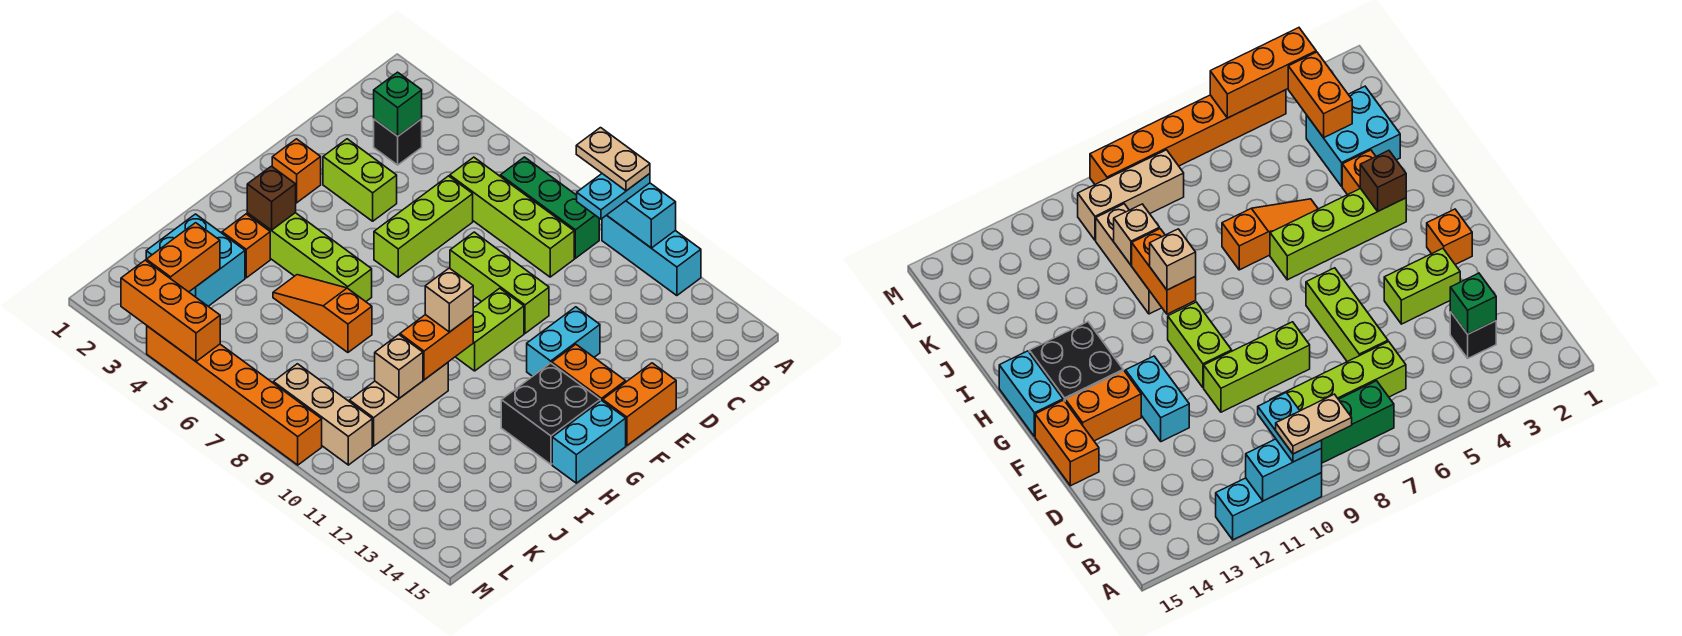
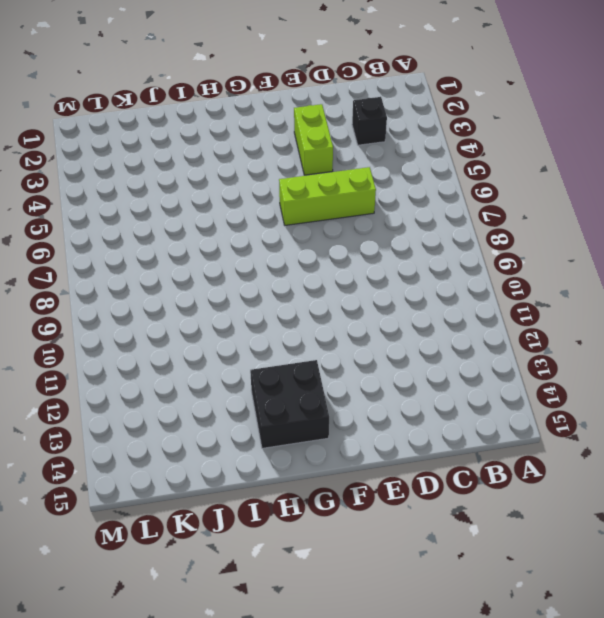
none -> cyan 1x3 brick [602,215,701,296]
none -> green 1x3 brick [500,157,599,258]
none -> lime 1x4 brick [450,157,574,277]
none -> lime 1x3 brick [450,232,549,333]

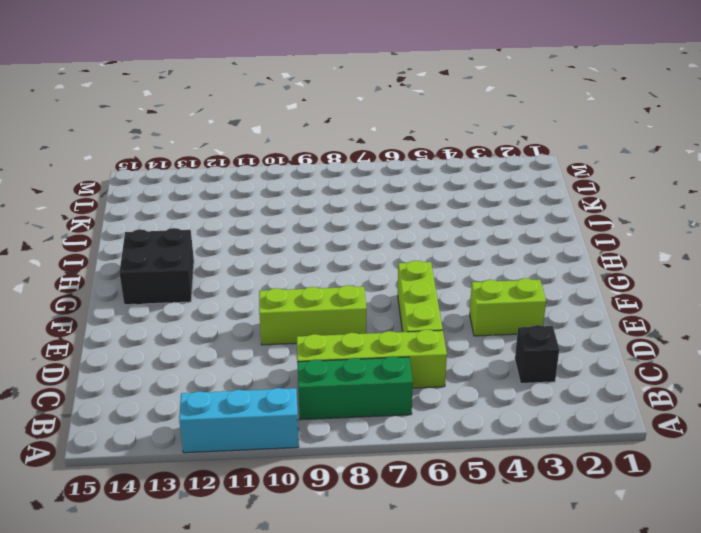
none -> cyan 1x2 brick [527,307,600,376]
none -> orange 1x2 brick [603,363,676,446]
none -> orange 1x1 brick [272,139,321,203]
none -> lime 1x2 brick [456,288,524,371]

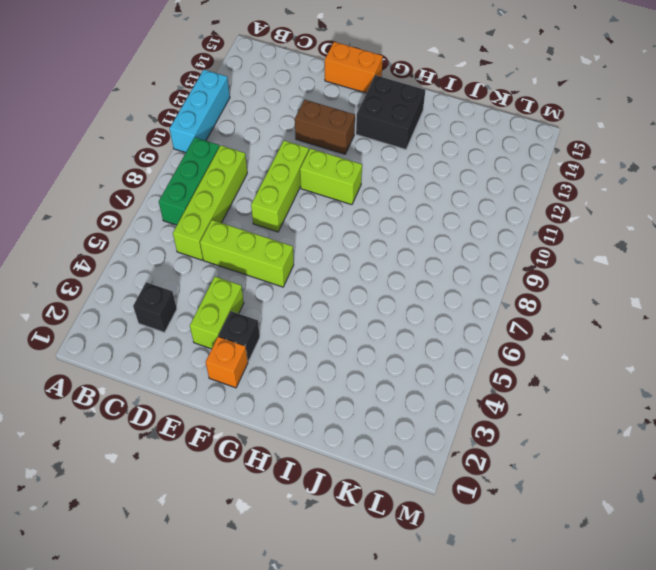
brown 1x2 brick [295,100,355,154] -> cyan 1x2 brick [527,307,600,376]
black 1x1 brick [219,311,260,361] -> none
none -> orange 1x2 brick [552,345,626,401]
none -> cyan 1x2 brick [552,400,626,483]
none -> lime 1x4 brick [247,213,372,302]
none -> orange 1x1 brick [222,214,270,278]

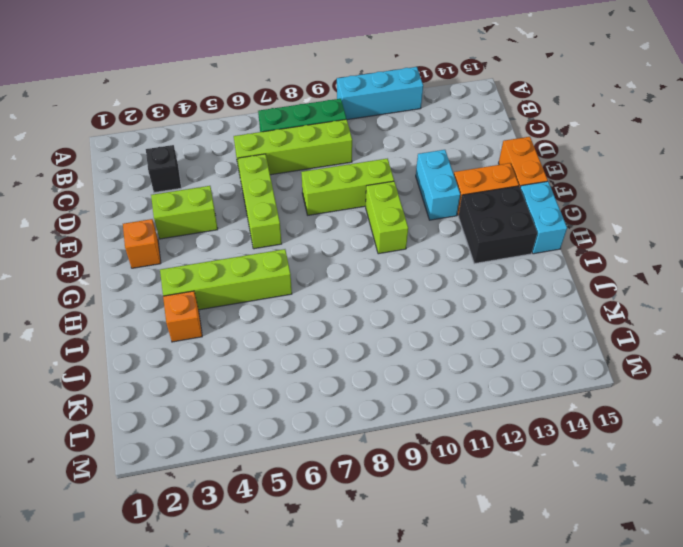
none -> orange 1x3 slope [273,275,372,352]
none -> tan 1x3 brick [349,363,448,446]
none -> cyan 2x2 brick [146,214,245,306]
none -> tan 1x3 brick [273,364,372,465]

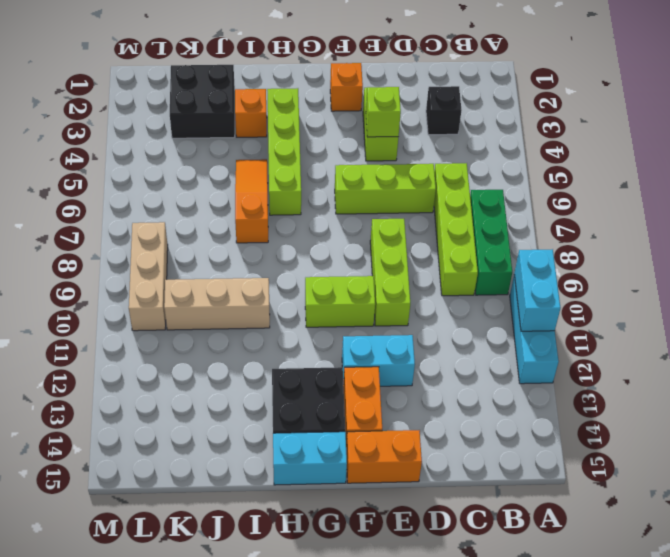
lime 1x1 brick [366,87,401,137] -> none
black 2x2 brick [170,65,235,138] -> cyan 2x2 brick [146,214,245,306]
none -> orange 1x6 brick [147,326,322,465]
none -> green 1x1 brick [374,72,422,136]
none -> brown 1x1 brick [247,166,296,230]
none -> orange 1x2 brick [400,315,473,380]

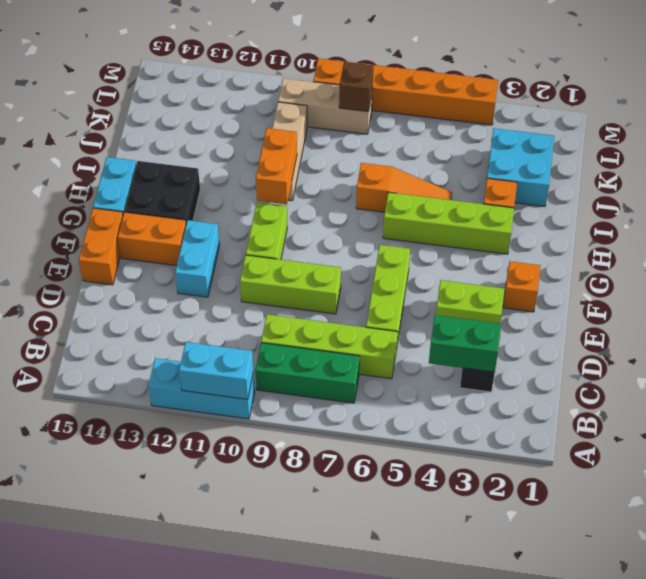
green 1x2 brick [429,315,501,372] -> green 1x1 brick [374,72,422,136]
brown 1x1 brick [339,62,373,112] -> brown 1x1 brick moved to [247,166,296,230]
none -> tan 1x1 brick [375,335,423,398]
none -> orange 1x2 brick [146,223,220,292]
none -> orange 1x3 brick [121,260,220,361]
none -> cyan 1x2 plate [577,174,650,219]

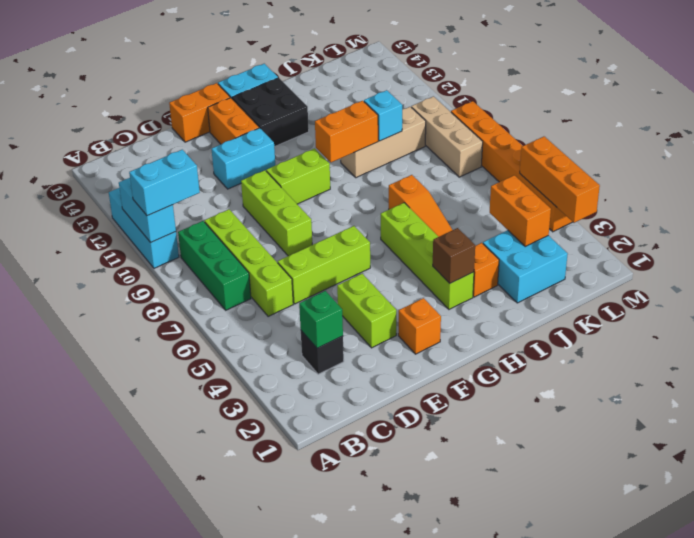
cyan 1x2 brick [129,150,200,216] -> cyan 1x2 plate [577,174,650,219]
cyan 1x1 brick [364,90,402,141] -> tan 1x1 brick [375,335,423,398]
orange 1x2 brick [490,175,551,246] -> orange 1x2 brick turned to [146,223,220,292]
none -> tan 1x1 brick [425,268,473,332]
none -> tan 1x2 plate [576,128,650,191]

